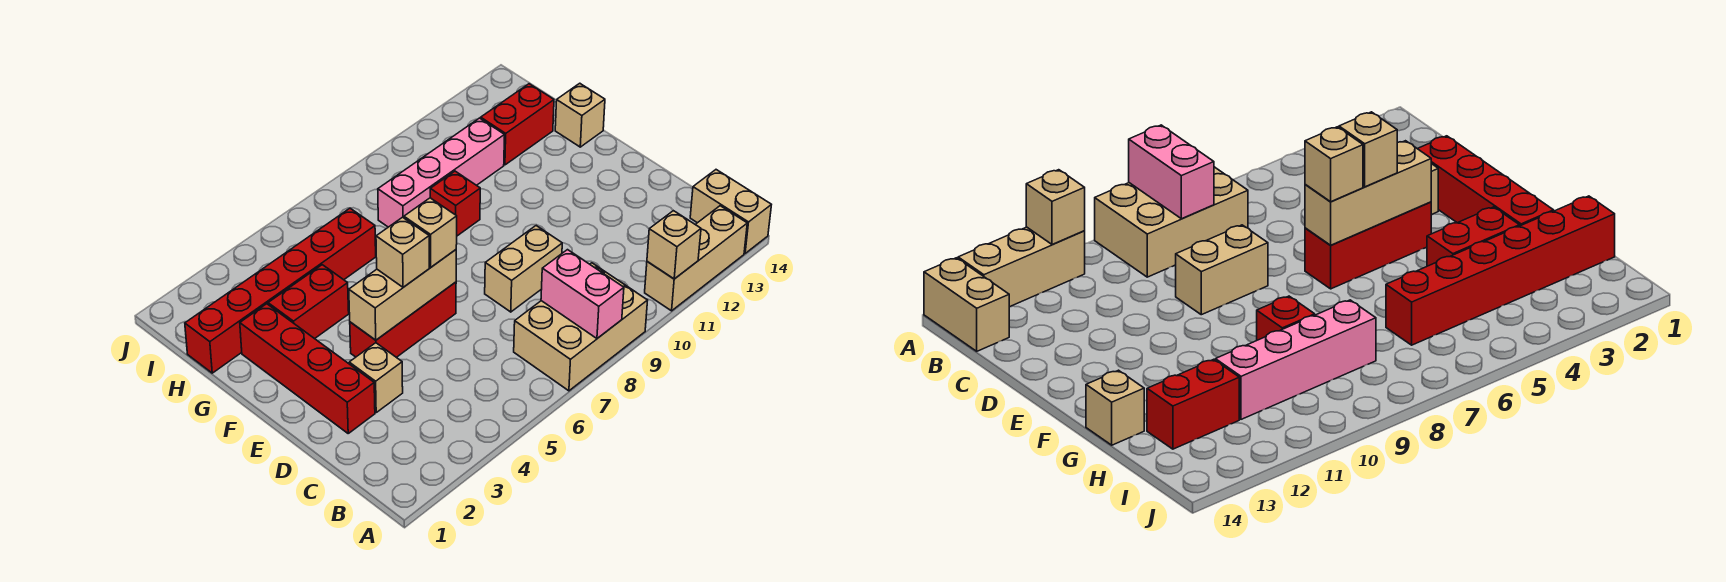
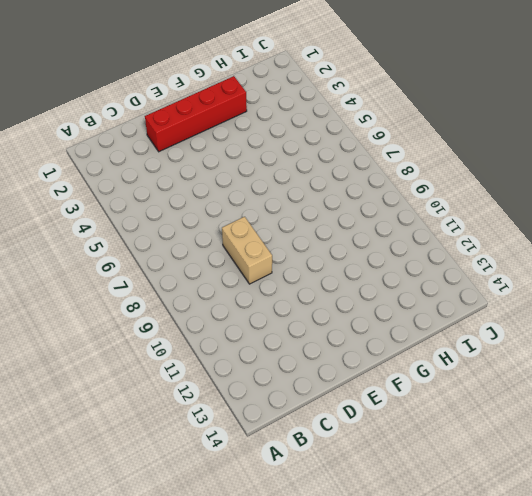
none -> tan 2x3 brick [514,263,648,391]
none -> tan 1x3 brick [645,206,747,311]
none -> tan 1x2 brick [690,170,771,253]

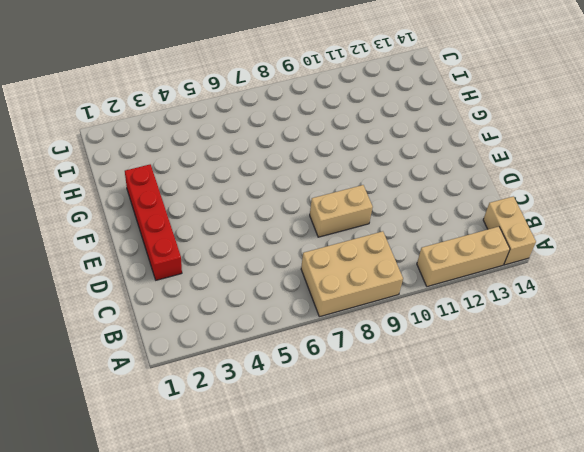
none -> tan 1x1 brick [349,343,403,412]
none -> red 1x3 brick [350,282,456,357]
none -> red 1x2 brick [268,265,349,339]

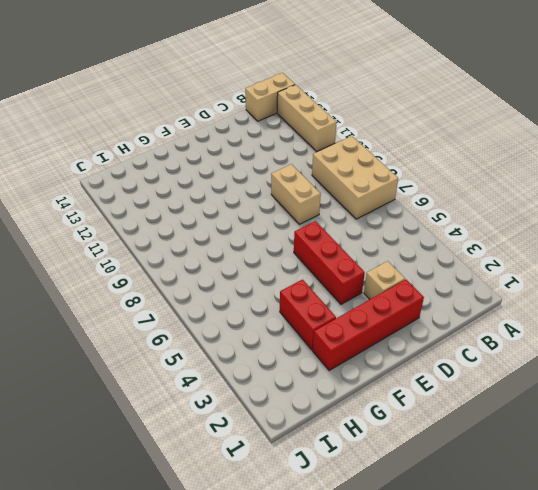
none -> red 1x1 brick [430,171,480,236]
none -> tan 1x1 brick [555,83,605,147]
none -> red 1x6 brick [185,208,376,373]

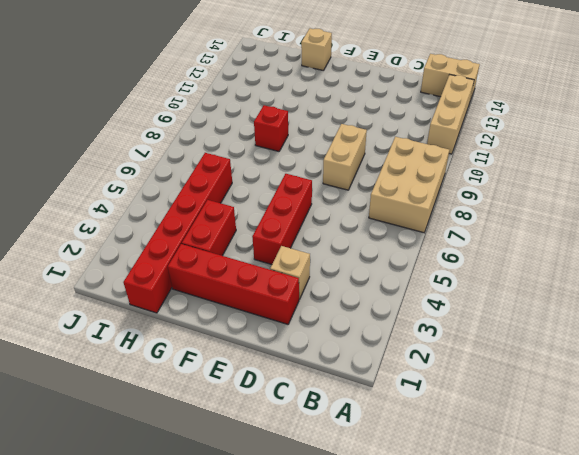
none -> pink 1x4 brick [378,118,505,227]
none -> red 1x2 brick [481,84,554,165]
none -> pink 1x2 brick [541,250,624,338]

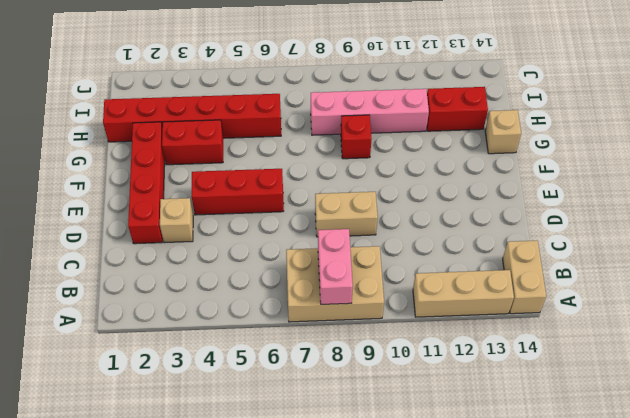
none -> tan 1x1 brick [647,211,701,279]
none -> tan 1x3 brick [349,250,456,340]
none -> tan 1x1 brick [376,217,429,287]

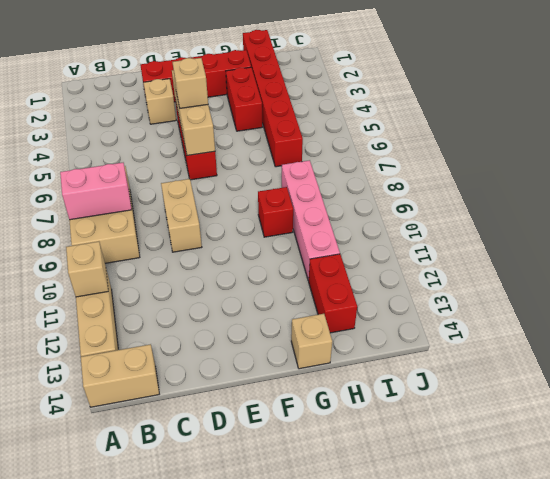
none -> tan 1x1 brick [404,198,457,267]

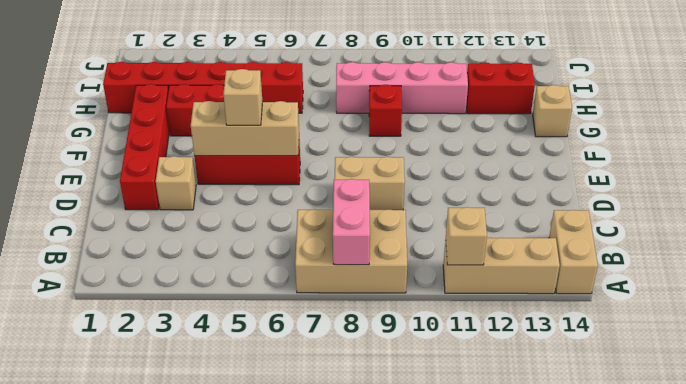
none -> tan 1x1 brick [404,198,457,267]

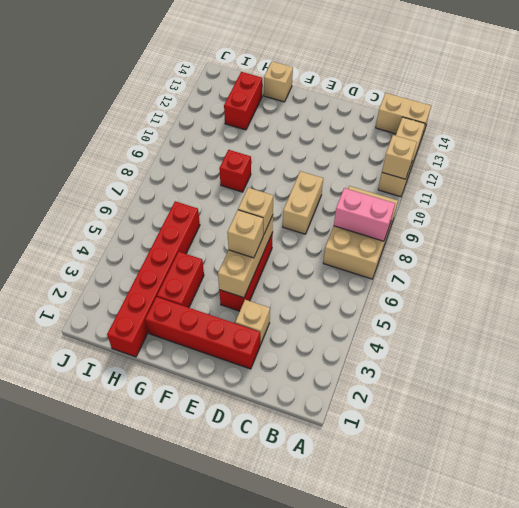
none -> pink 1x4 brick [378,118,505,227]

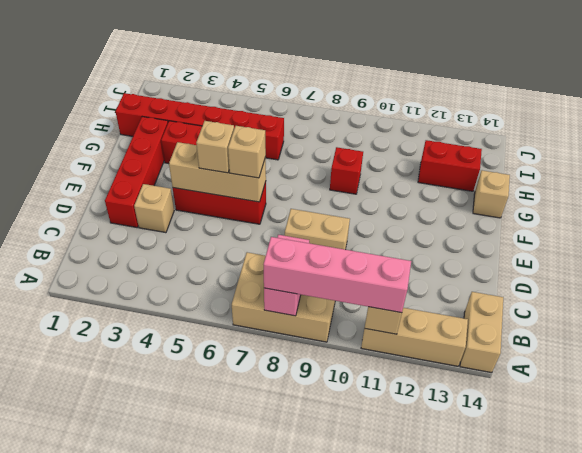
pink 1x4 brick [263,237,411,313] -> pink 1x4 brick moved to [378,118,505,227]

